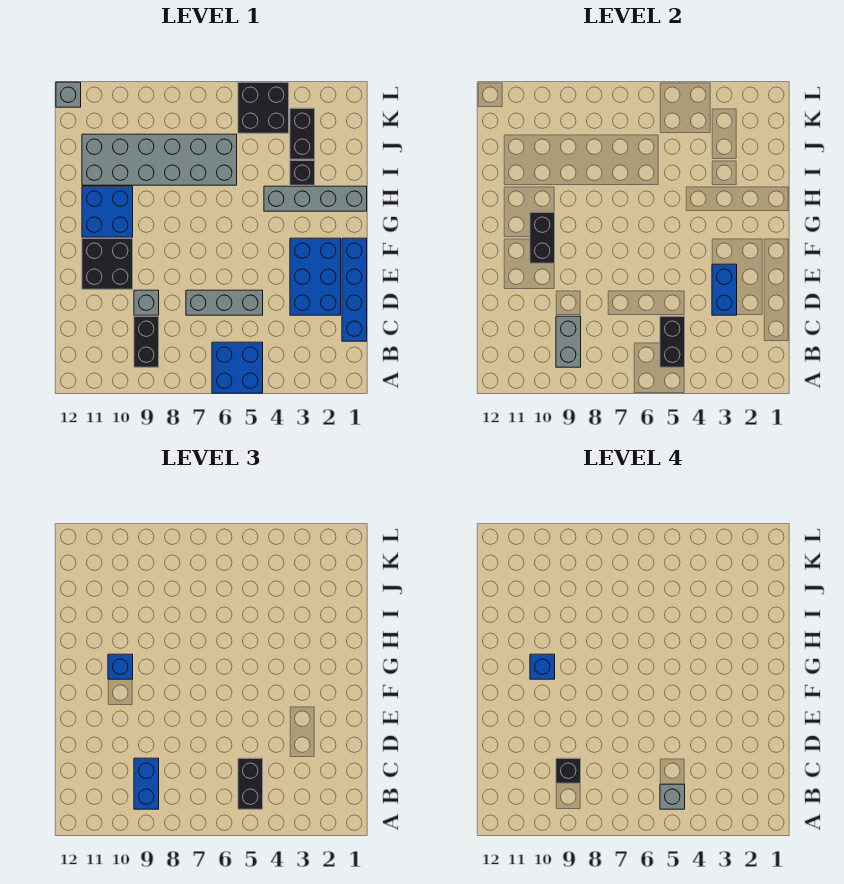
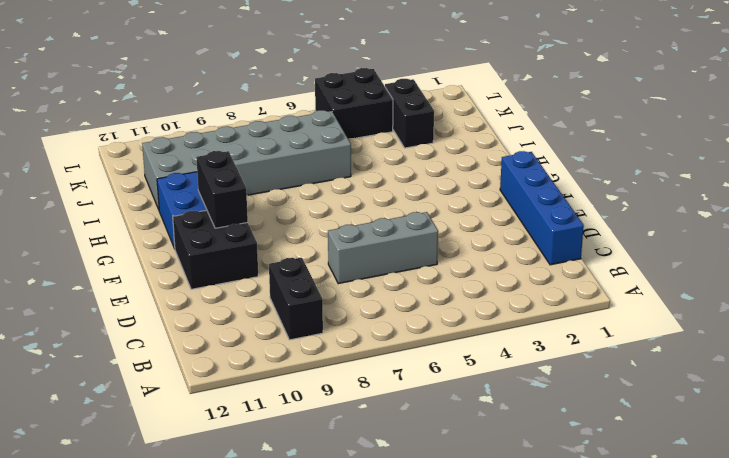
none -> blue 2x2 brick [212,342,263,393]
none -> blue 2x3 brick [290,238,341,315]
none -> grey 1x1 brick [134,290,159,315]

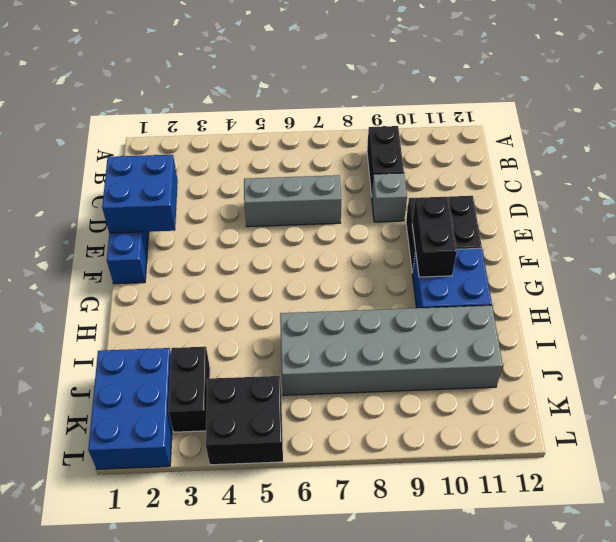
blue 2x2 brick [102,155,178,233] -> blue 2x2 brick moved to [212,342,263,393]
blue 2x3 brick [88,348,172,469] -> blue 2x3 brick moved to [290,238,341,315]
none -> grey 1x4 brick [264,186,367,211]
none -> black 1x1 brick [290,160,315,185]
none -> grey 1x1 brick [56,82,81,107]

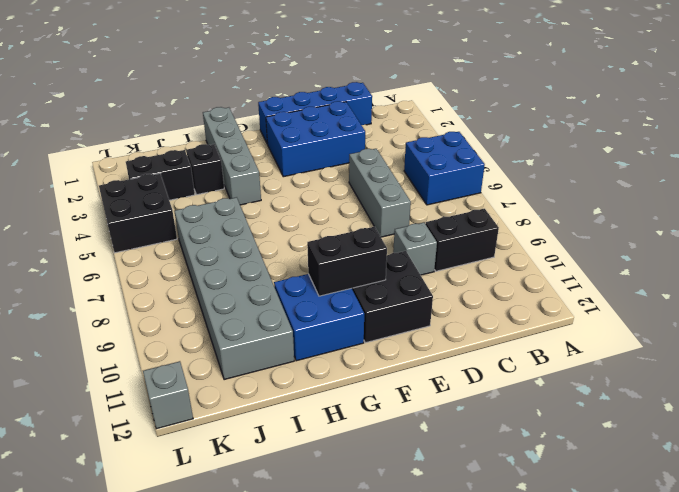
none -> black 1x2 brick [660,316,685,367]
none -> grey 1x2 brick [556,316,581,367]
none -> blue 1x2 brick [712,264,737,315]

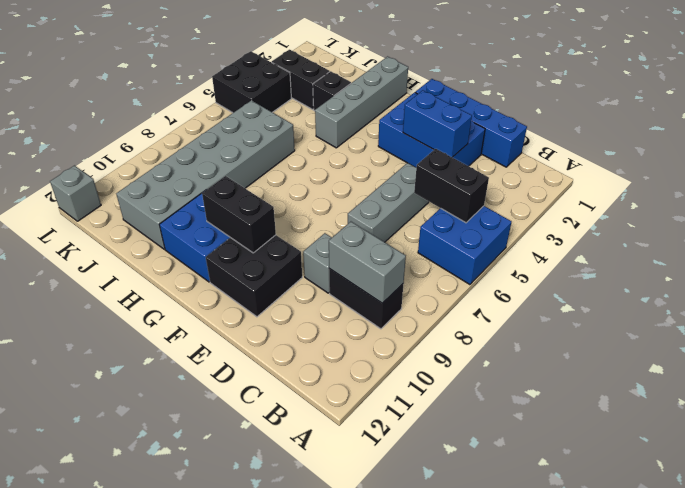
none -> black 1x2 brick [238,758,263,809]
none -> blue 1x2 brick [134,758,159,809]
none -> blue 1x1 brick [108,654,133,679]

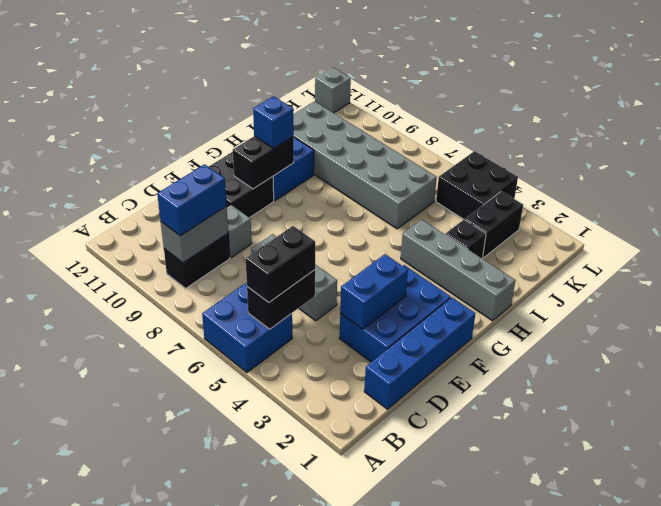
none -> grey 1x1 brick [660,784,685,809]
none -> black 1x1 brick [556,758,581,783]
none -> blue 1x1 brick [530,654,555,679]

